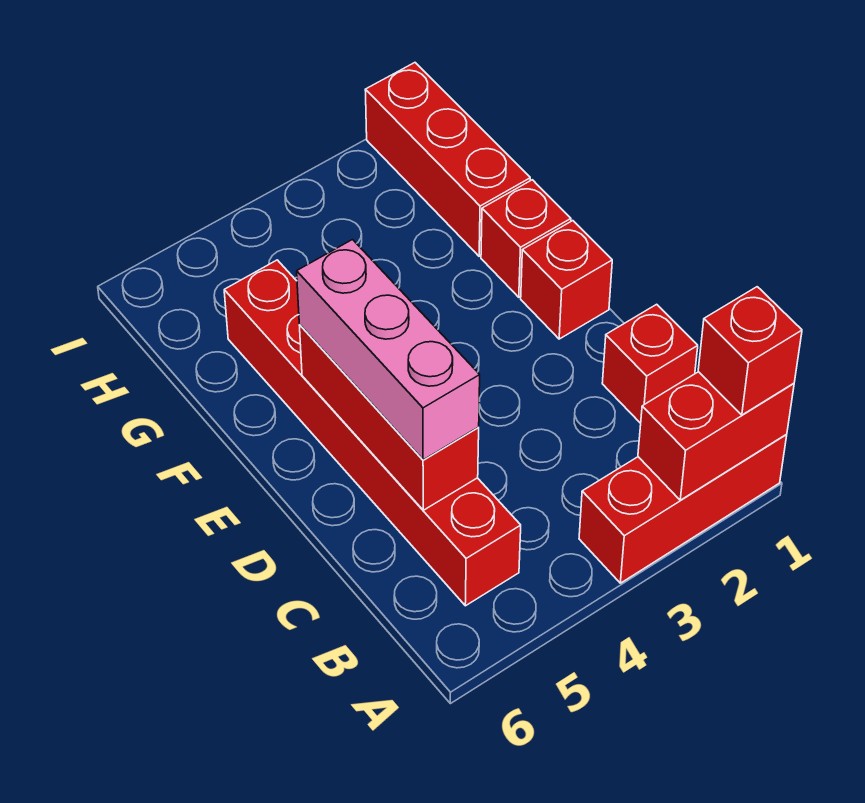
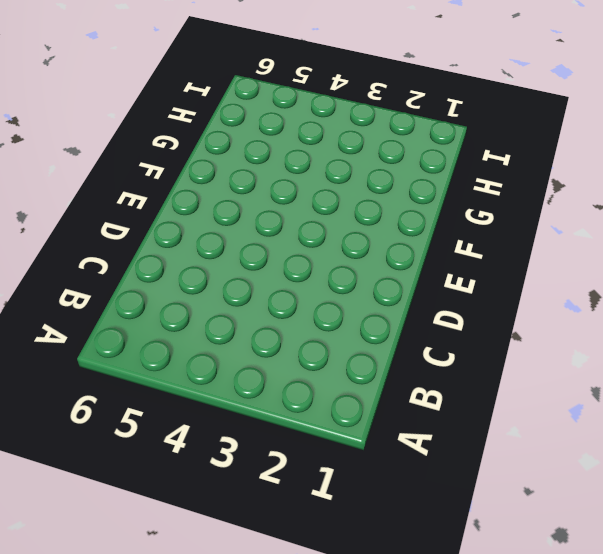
none -> red 1x3 brick [579,434,787,583]
none -> red 1x6 brick [224,260,521,606]

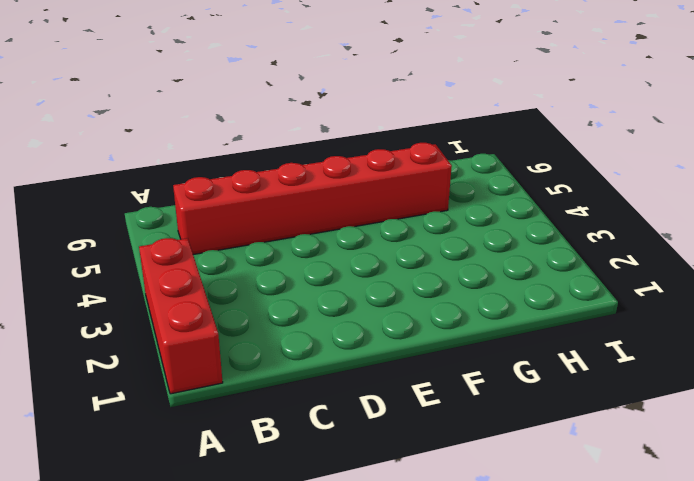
none -> red 1x1 brick [602,304,698,423]
none -> red 1x1 brick [521,221,612,339]

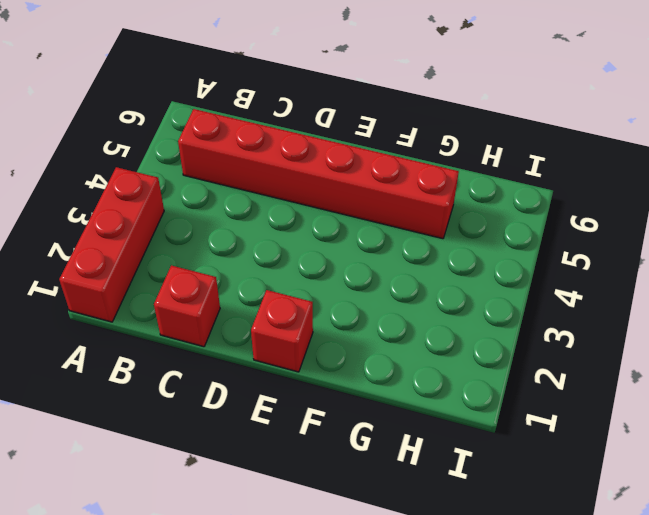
none -> red 1x1 brick [481,180,571,297]
none -> red 1x3 brick [365,63,530,256]

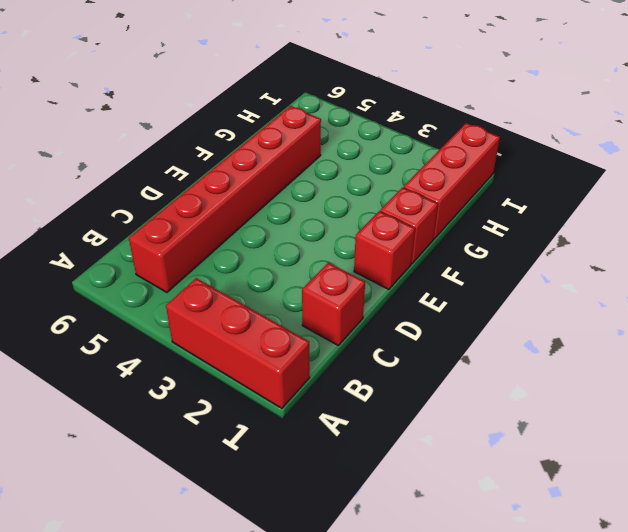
none -> red 1x2 brick [638,372,794,500]
none -> red 1x3 brick [299,325,479,510]

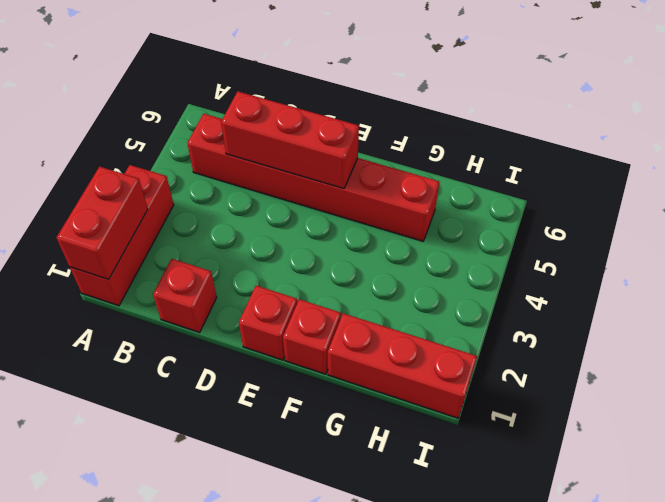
none -> red 1x1 brick [698,287,802,415]
none -> pink 1x3 brick [297,240,480,460]

